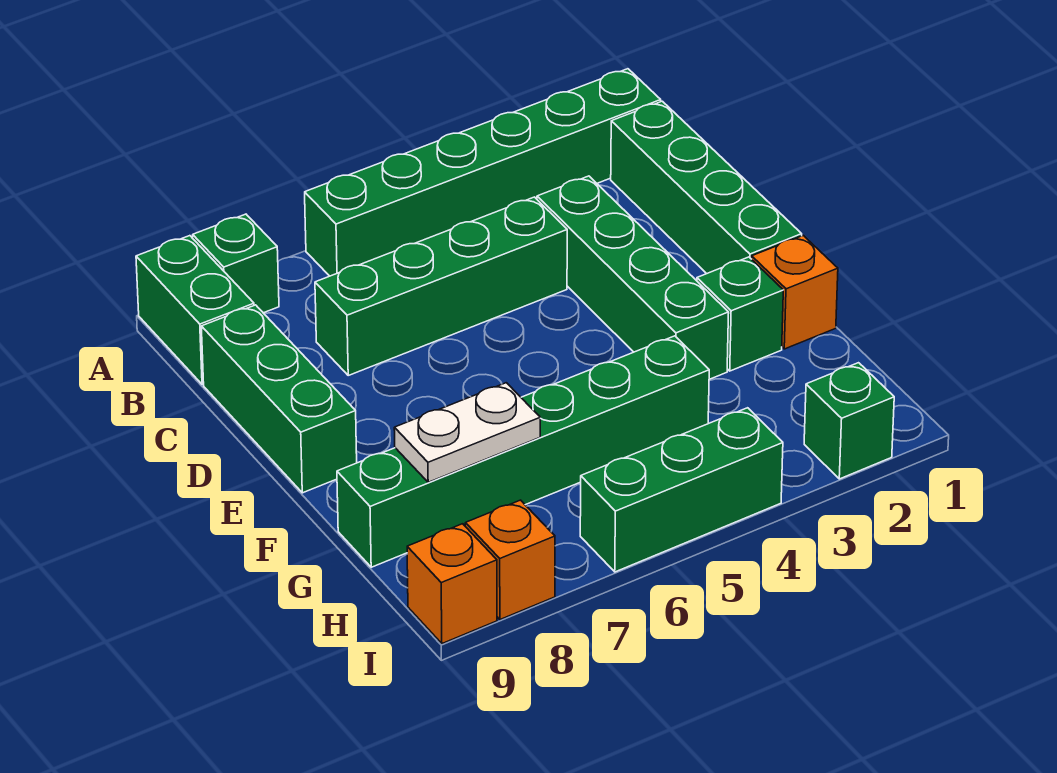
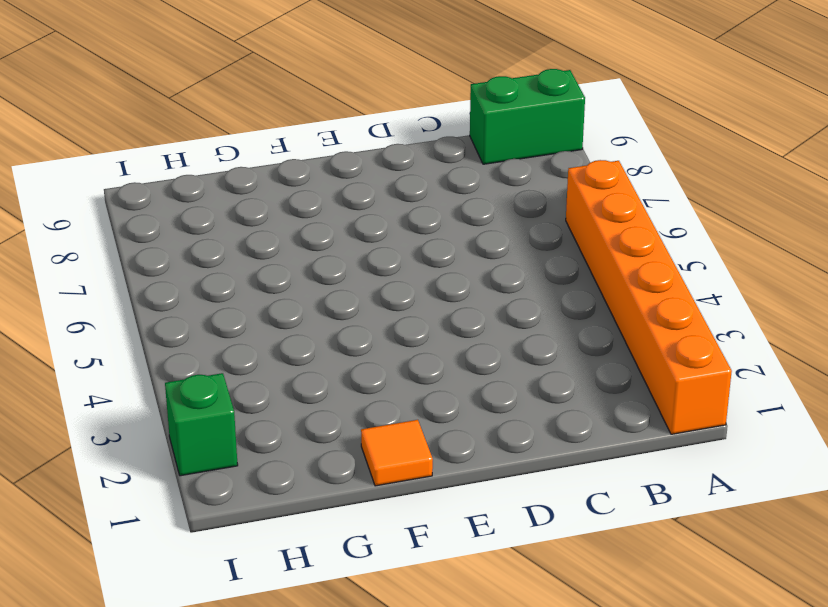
orange 1x6 brick [566,160,732,434] -> green 1x6 brick [305,69,661,276]
orange 1x1 tile [361,420,433,486] -> orange 1x1 brick [752,235,838,349]
none -> green 1x1 brick [193,214,279,313]
none -> green 1x4 brick [611,101,802,274]
none -> green 1x4 brick [537,176,729,379]

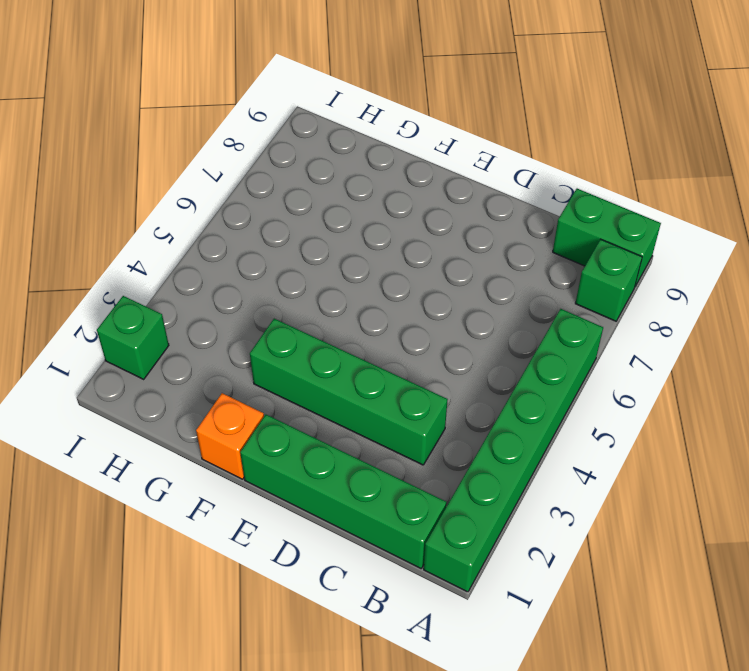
none -> green 1x4 brick [315,197,567,375]
none -> green 1x3 brick [201,305,357,493]
none -> green 1x1 brick [697,257,783,371]

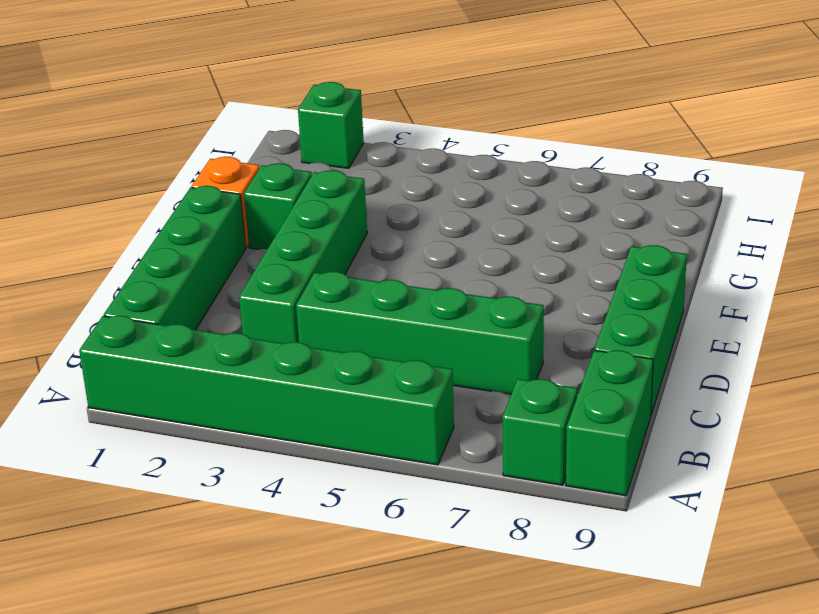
none -> green 1x6 brick [337,336,709,567]
none -> green 1x3 brick [580,408,783,572]
none -> orange 1x1 brick [465,500,555,620]

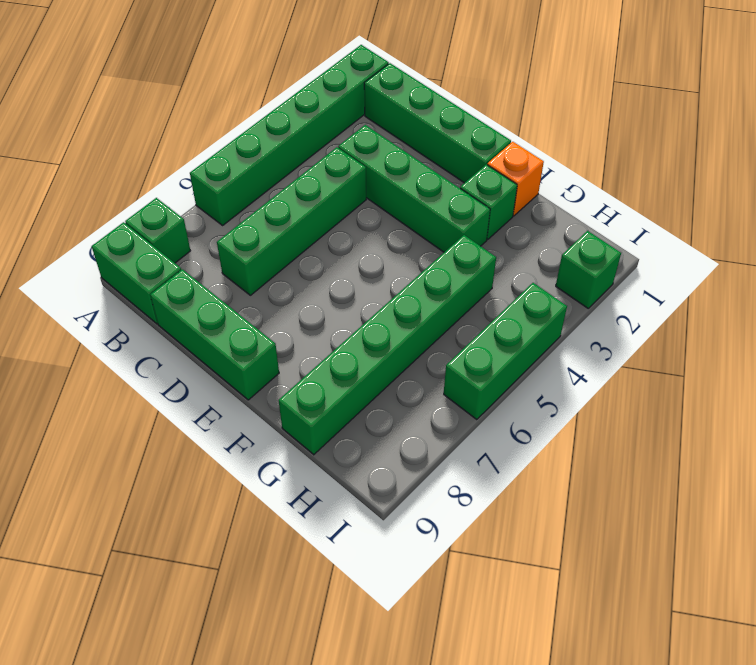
none -> orange 1x1 brick [465,500,555,620]
none -> orange 1x1 brick [407,524,497,644]
none -> white 1x2 plate [394,383,540,482]

